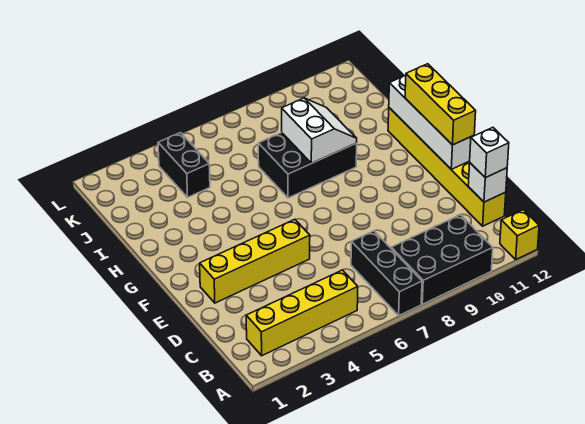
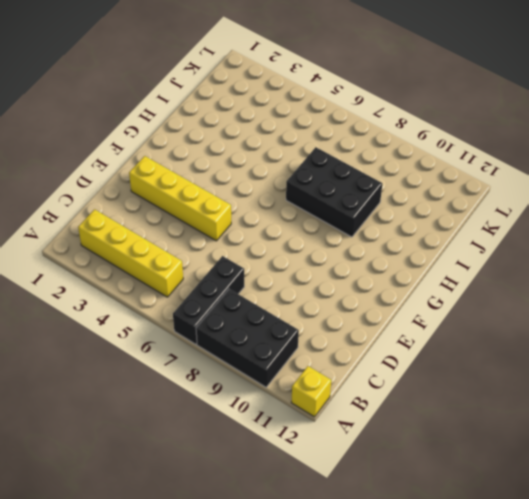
none -> yellow 1x6 brick [388,108,506,226]
none -> black 1x2 brick [158,133,210,197]
none -> white 1x1 brick [468,163,507,202]

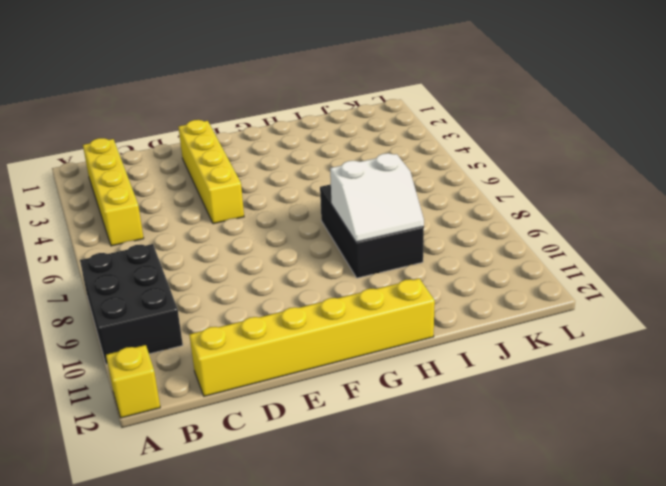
none -> black 1x3 brick [351,231,422,315]
none -> black 1x2 brick [158,133,210,197]
none -> white 1x1 brick [468,163,507,202]

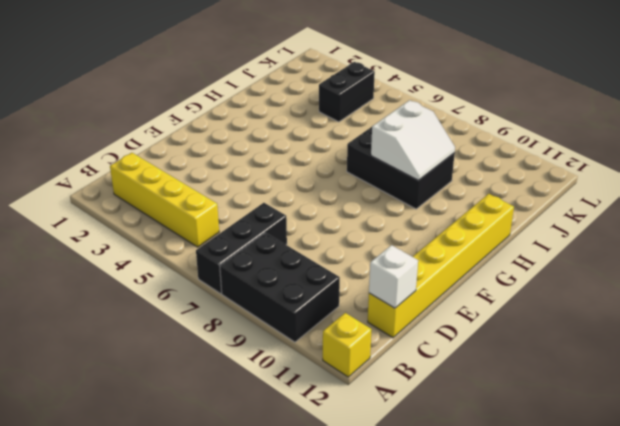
none -> yellow 1x4 brick [200,219,310,303]
none -> white 1x4 brick [389,76,474,169]
none -> white 1x1 brick [470,128,509,178]

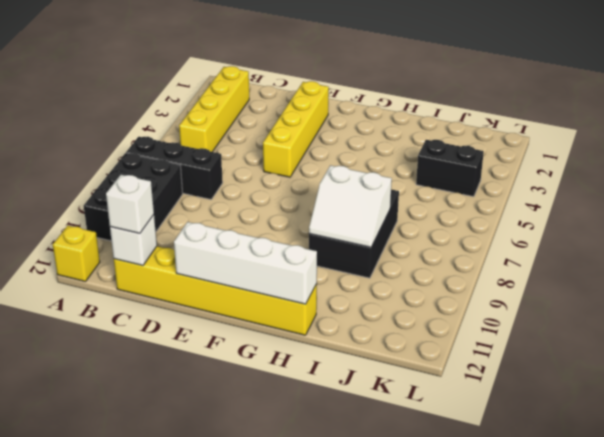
none -> yellow 1x3 brick [405,64,476,145]

